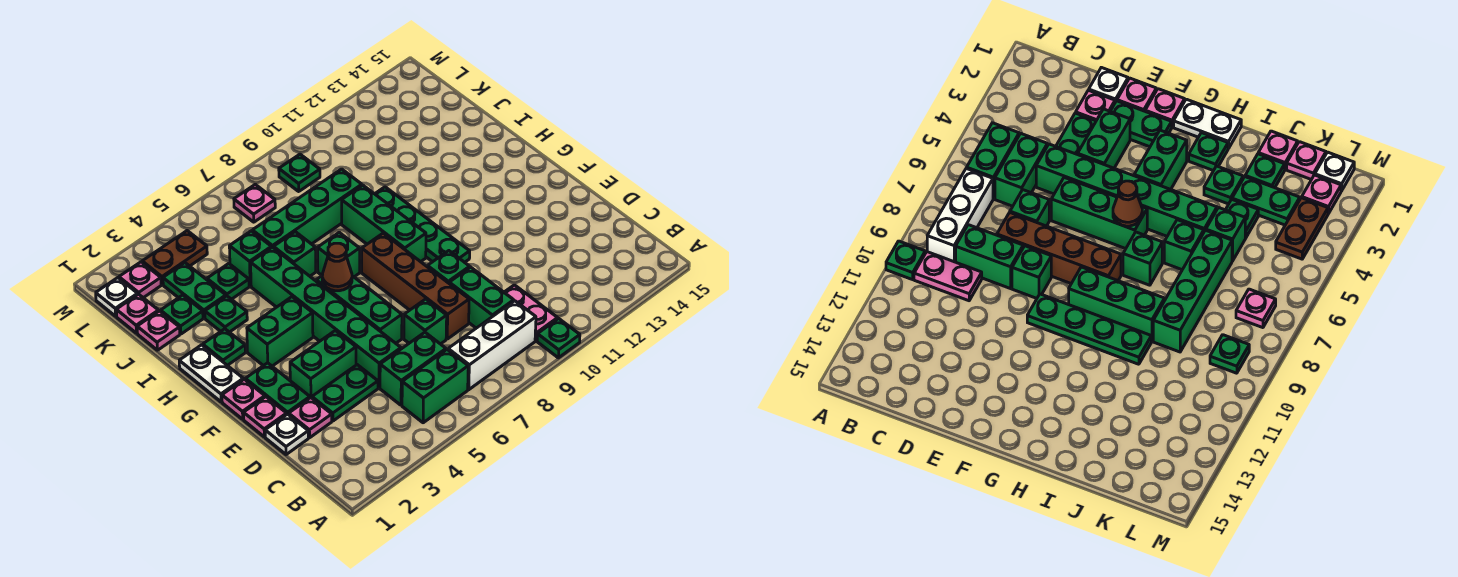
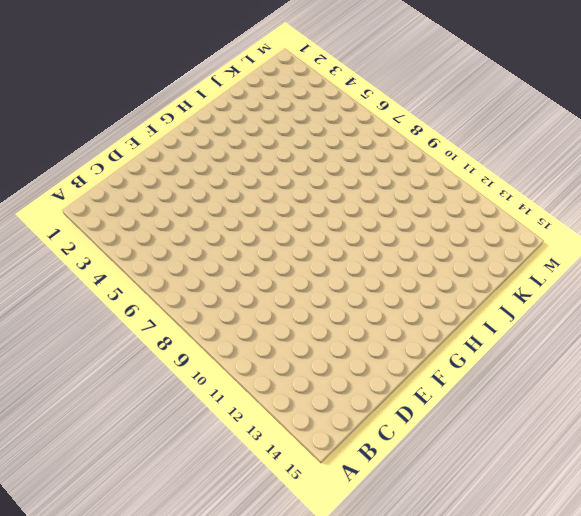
none -> green 1x1 plate [537,318,580,358]
none -> green 1x2 brick [402,350,468,423]
none -> white 1x3 brick [448,301,536,390]
none -> pink 1x2 plate [504,285,558,341]

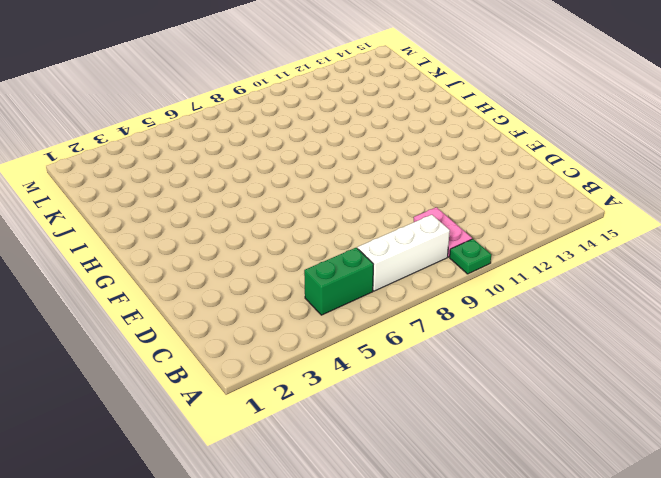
none -> green 1x2 brick [380,332,446,405]
none -> green 1x2 brick [449,267,514,328]
none -> white 1x1 plate [265,414,308,455]
none -> pink 1x1 plate [289,398,332,438]

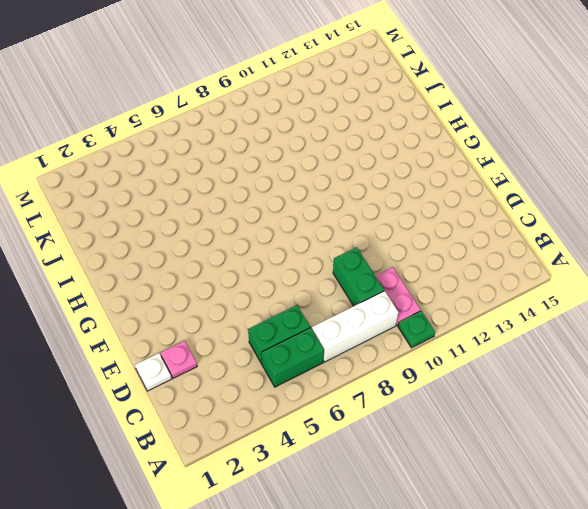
none -> green 1x2 plate [312,365,378,421]
none -> green 1x6 brick [251,247,401,388]
none -> green 1x1 brick [404,299,447,344]
none -> brown 1x4 brick [362,233,469,339]

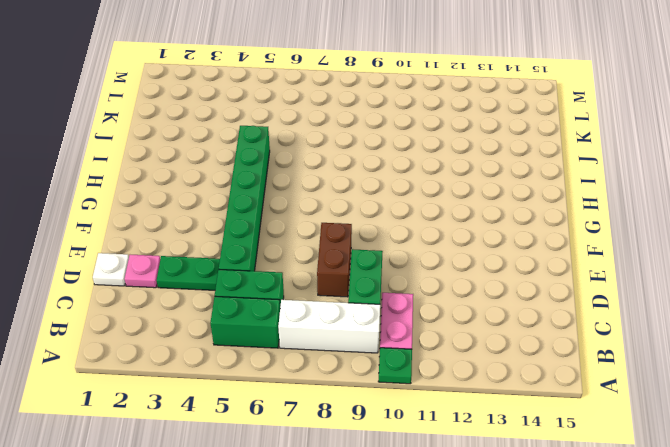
brown 1x2 brick [317,223,352,297] -> brown 1x4 brick [362,233,469,339]
none -> green 1x1 brick [404,299,447,344]
none -> pink 1x1 plate [244,397,287,437]
none -> green 1x2 plate [245,363,310,415]
none -> green 1x2 brick [290,331,356,398]

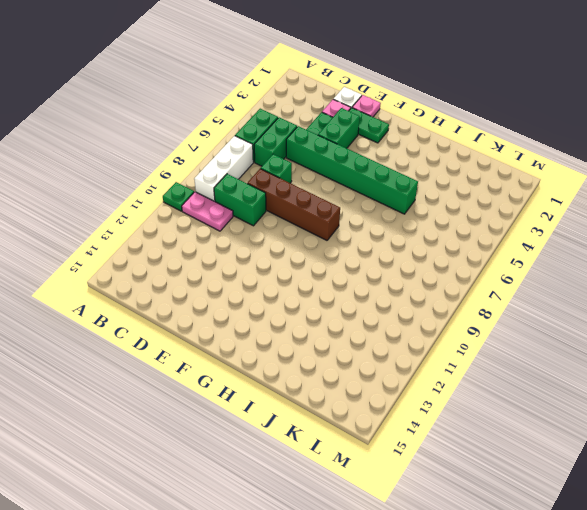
none -> green 1x3 brick [316,276,402,343]
none -> green 1x1 brick [427,251,470,283]
none -> pink 1x1 plate [222,379,265,419]
none -> green 1x4 plate [375,187,470,262]

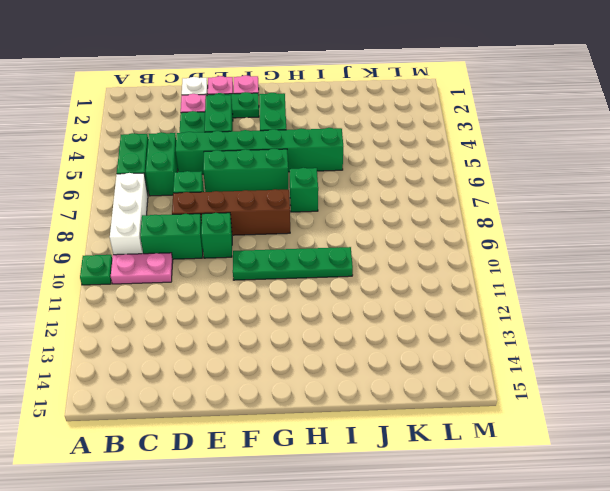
none -> white 1x2 plate [179,345,243,402]
none -> green 1x3 brick [342,185,426,262]
none -> green 1x1 plate [203,329,245,365]
none -> green 1x1 plate [205,296,247,332]

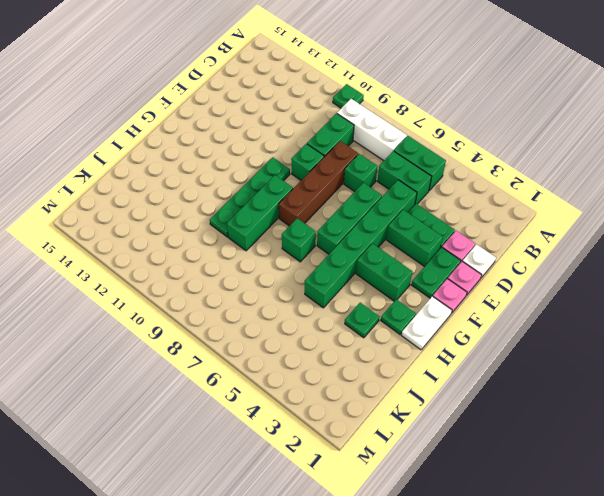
none -> pink 1x2 plate [504,285,558,341]
none -> green 1x1 brick [274,232,316,276]
none -> pink 1x1 plate [137,311,180,350]
none -> green 1x1 plate [161,295,203,334]

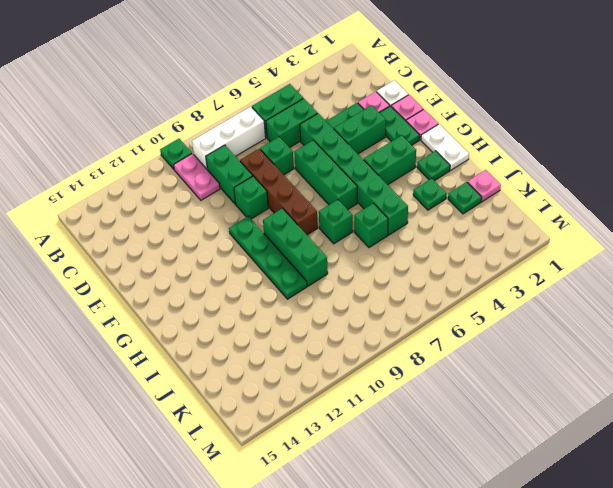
none -> green 1x2 plate [163,263,226,318]
none -> green 1x1 plate [207,264,249,299]
none -> green 1x1 brick [229,231,271,286]
none -> green 1x4 brick [252,169,362,248]

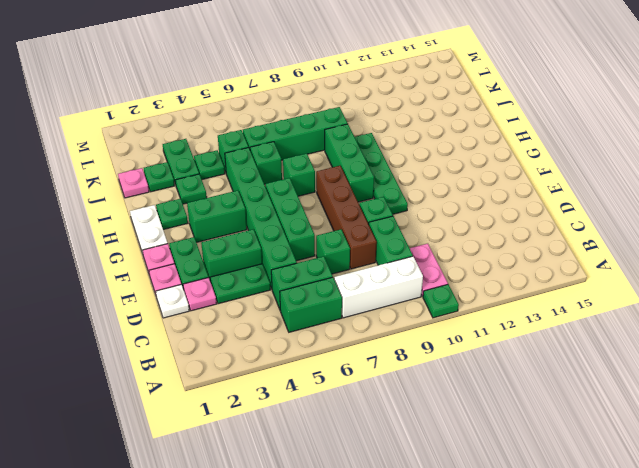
none -> pink 1x1 plate [116,294,158,333]
none -> white 1x1 plate [96,278,138,316]
none -> pink 1x1 plate [119,262,161,298]
none -> brown 1x2 plate [142,231,207,285]

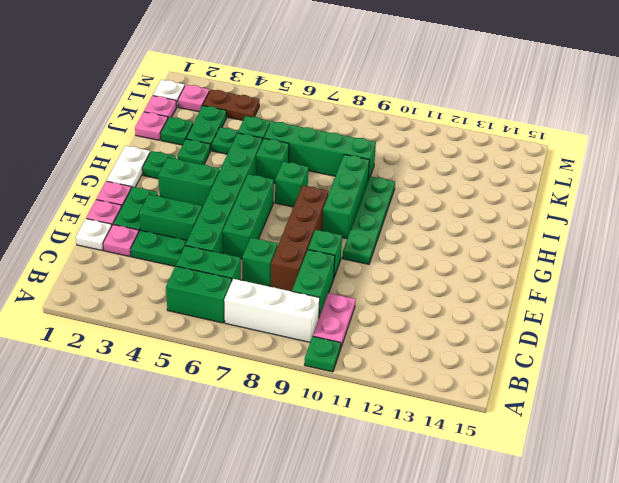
none -> pink 1x1 plate [234,184,275,222]
none -> green 1x1 plate [279,154,320,191]
none -> brown 1x1 cone [322,243,352,291]

